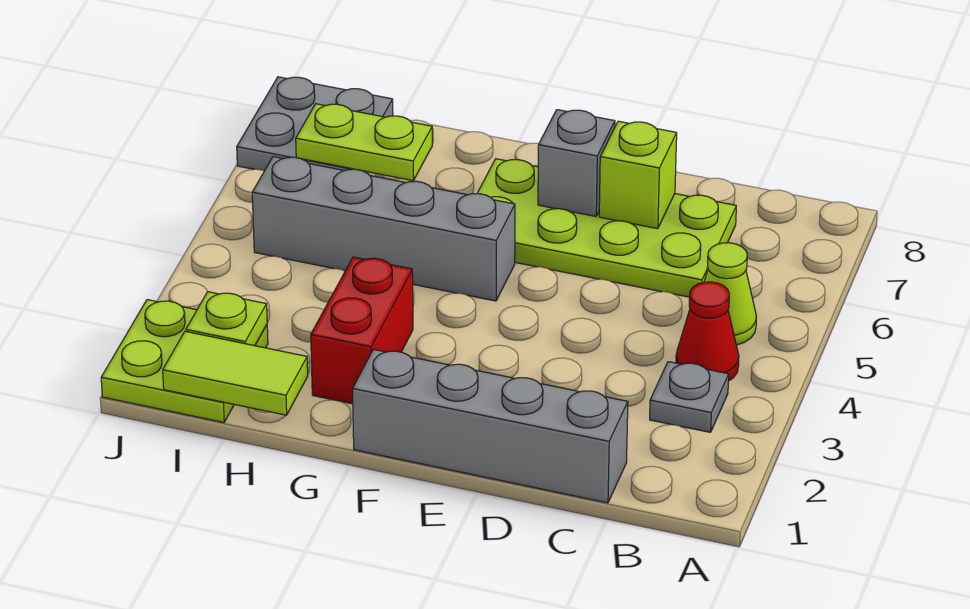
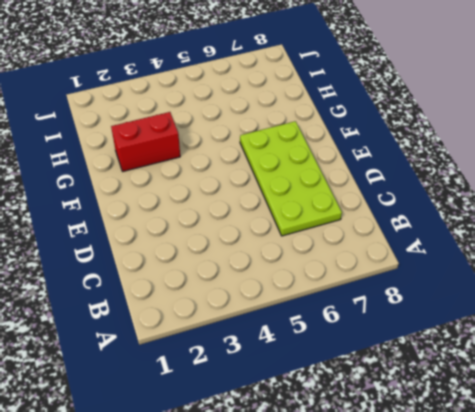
none -> grey 1x1 plate [650,362,729,432]
none -> red 1x1 cone [676,282,739,381]
none -> lime 1x1 cone [704,243,757,345]

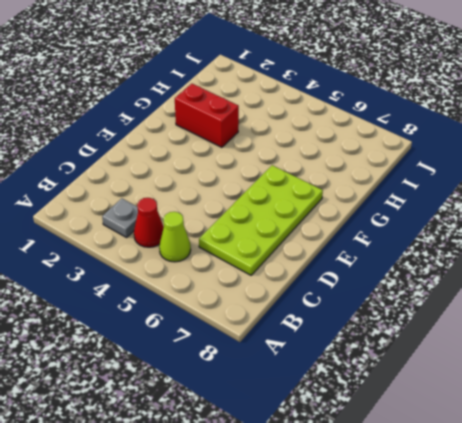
none -> grey 1x4 brick [353,349,628,503]
none -> grey 1x4 brick [252,157,515,301]
none -> lime 2x2 plate [101,300,268,422]

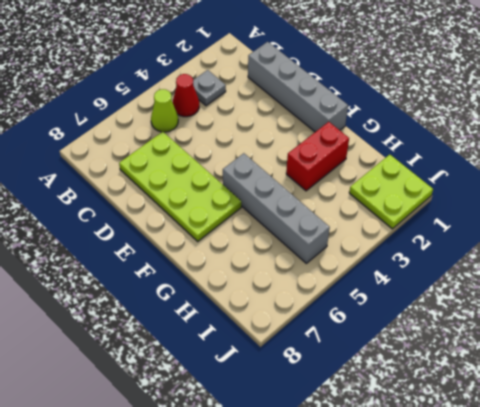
none -> grey 2x2 plate [237,77,393,171]
none -> lime 1x1 brick [599,121,677,229]
none -> grey 1x1 brick [538,110,615,216]

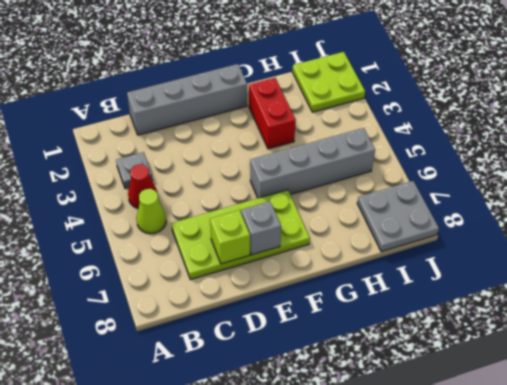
none -> lime 1x2 tile [163,331,308,415]
none -> lime 1x2 plate [296,104,432,181]
none -> lime 1x1 plate [186,292,267,346]

